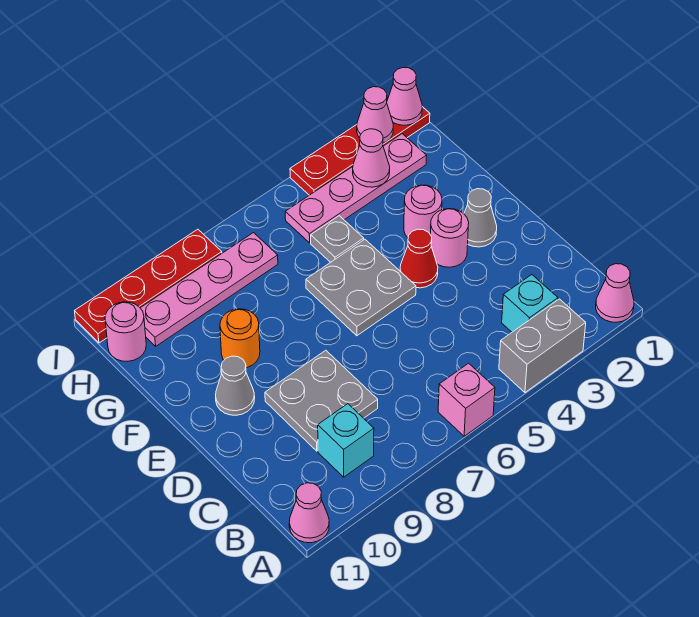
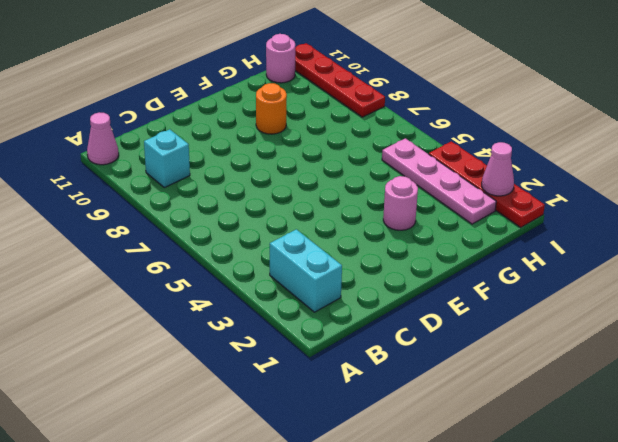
cyan 1x2 brick [270,229,342,312] -> cyan 1x1 brick [502,275,558,332]
none -> pink 1x1 cone [596,264,634,322]
none -> grey 1x2 brick [499,299,586,392]
none -> pink 1x1 brick [438,363,495,436]

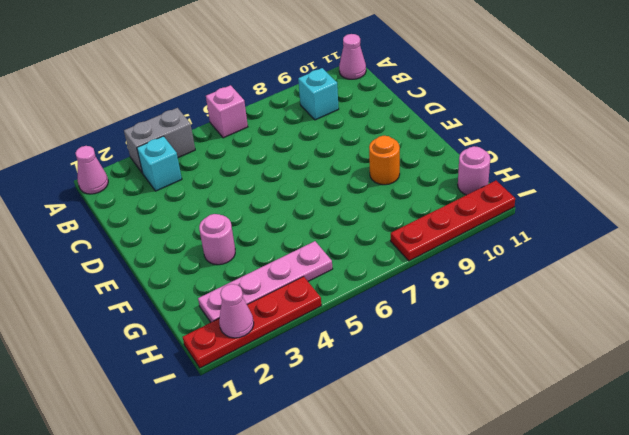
none -> grey 2x2 plate [265,350,378,451]
none -> grey 1x1 cone [464,189,497,247]
none -> pink 1x1 round brick [430,209,469,267]

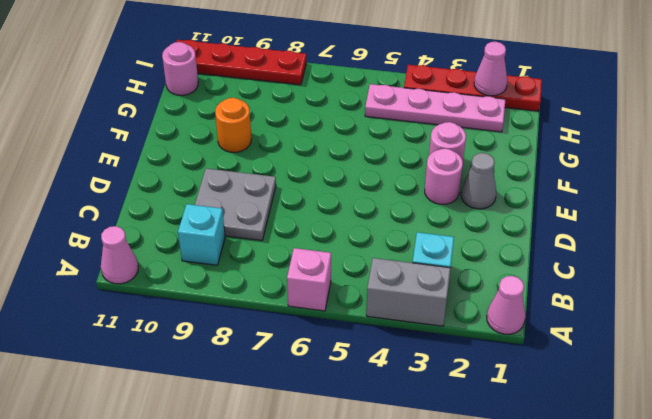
none -> red 1x1 cone [400,229,438,288]
none -> grey 2x2 plate [306,239,416,336]
none -> grey 1x1 cone [216,356,255,415]

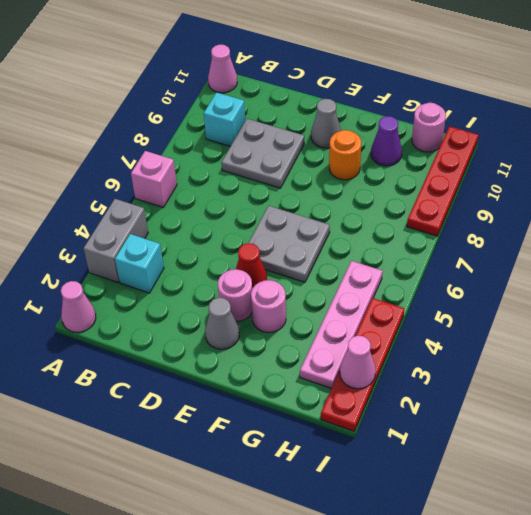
purple 1x1 cone [371,116,402,166] -> none
none -> grey 1x1 plate [311,216,364,262]
none -> pink 1x4 plate [141,233,278,346]
none -> pink 1x1 cone [353,129,390,187]

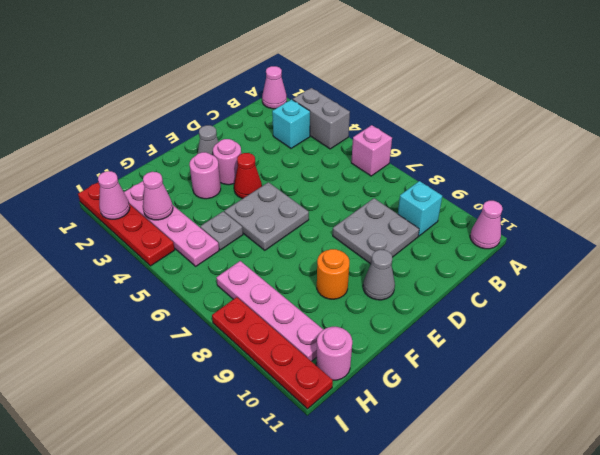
none -> pink 1x1 cone [387,68,422,125]

